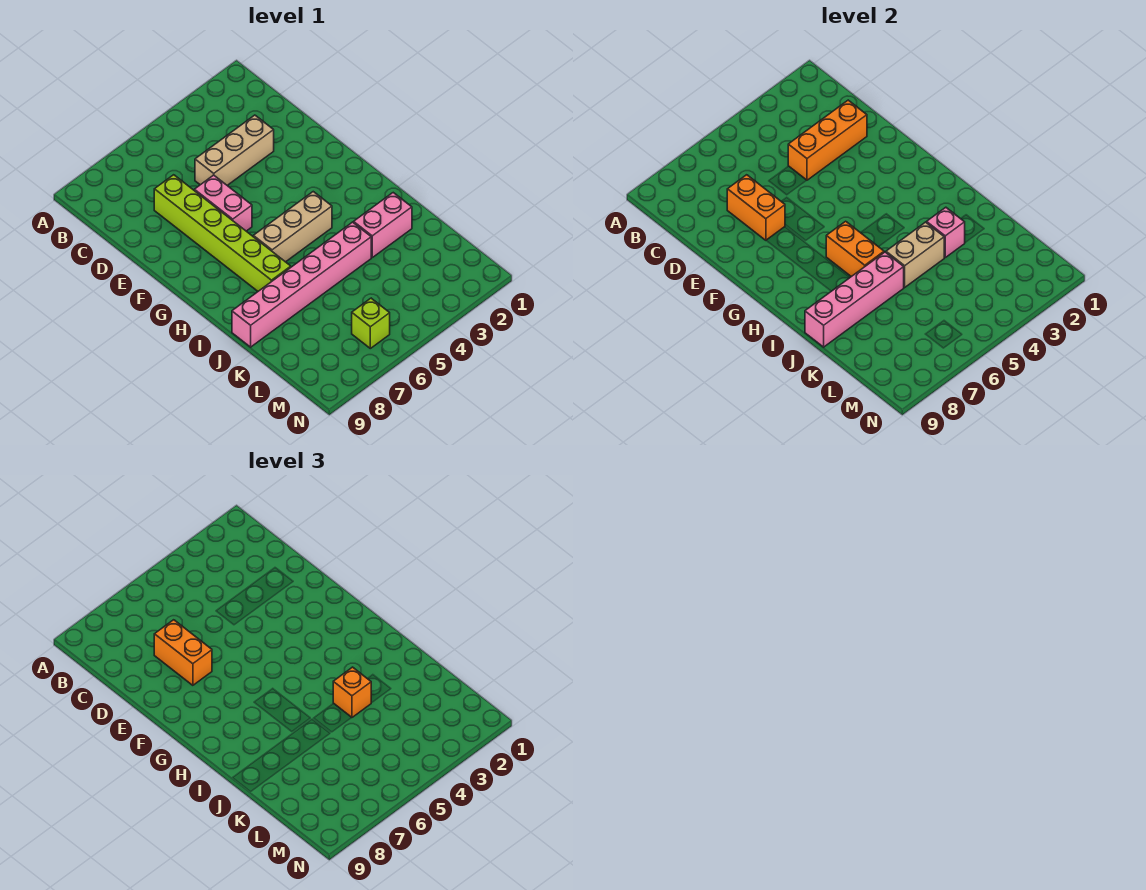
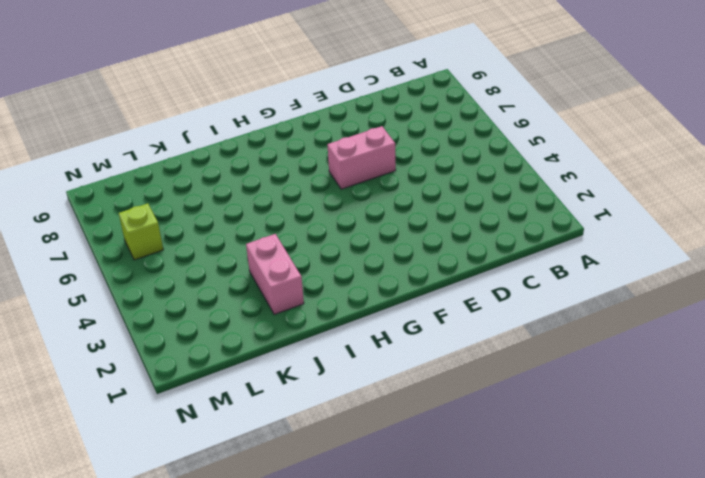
none -> tan 1x3 brick [195,115,274,185]
none -> lime 1x6 brick [154,175,291,291]
none -> tan 1x3 brick [253,192,332,262]

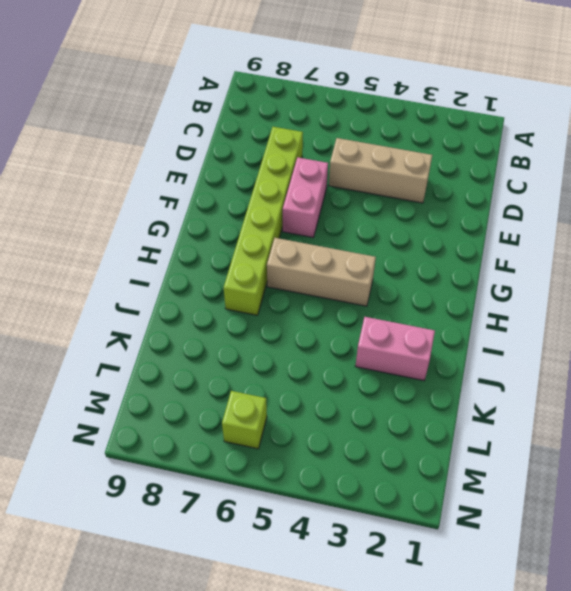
none -> pink 1x6 brick [232,222,371,347]
none -> orange 1x3 brick [788,100,867,180]
none -> orange 1x2 brick [727,175,785,240]

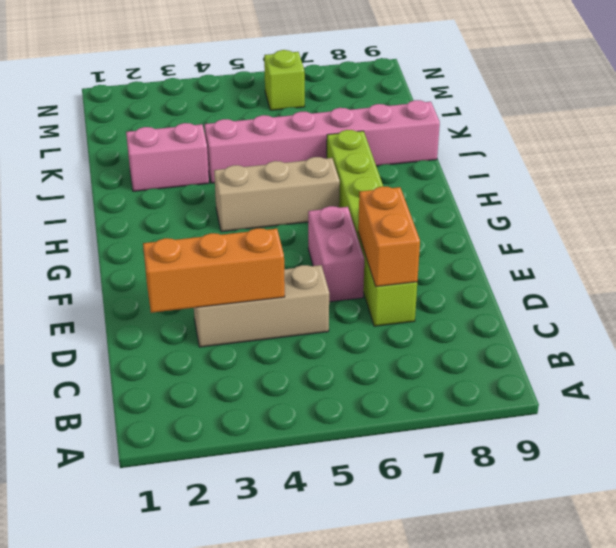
none -> orange 1x2 brick [826,221,884,277]
none -> pink 1x1 brick [927,207,965,257]
none -> tan 1x2 brick [886,222,944,287]

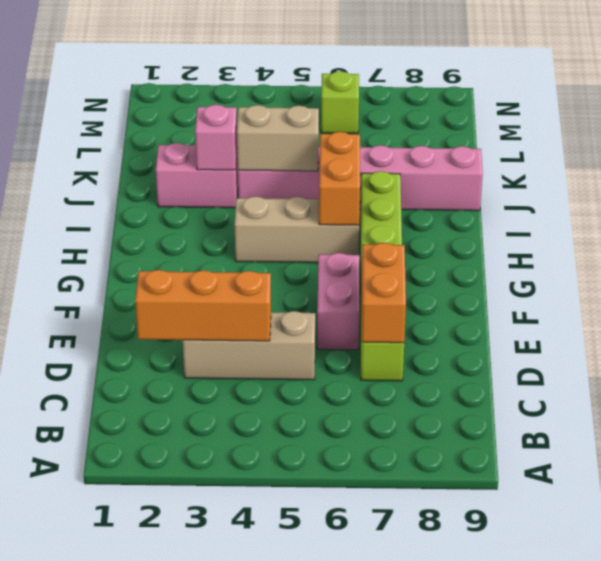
none -> pink 1x4 brick [805,252,904,347]
none -> orange 1x2 brick [154,620,212,685]
none -> orange 1x1 brick [333,667,371,717]

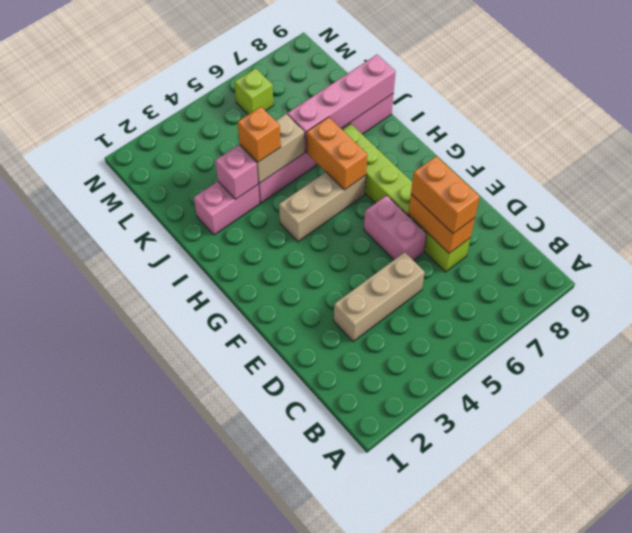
none -> orange 1x3 brick [788,100,867,180]

